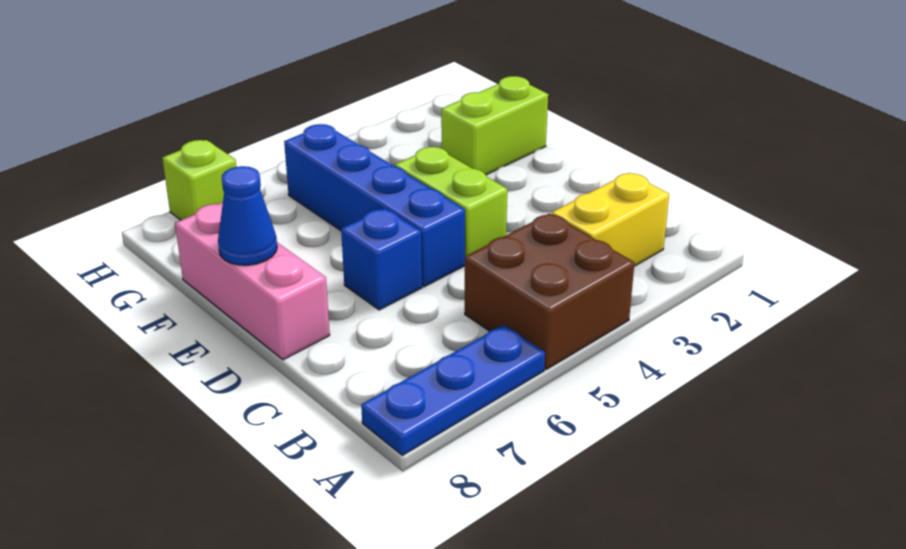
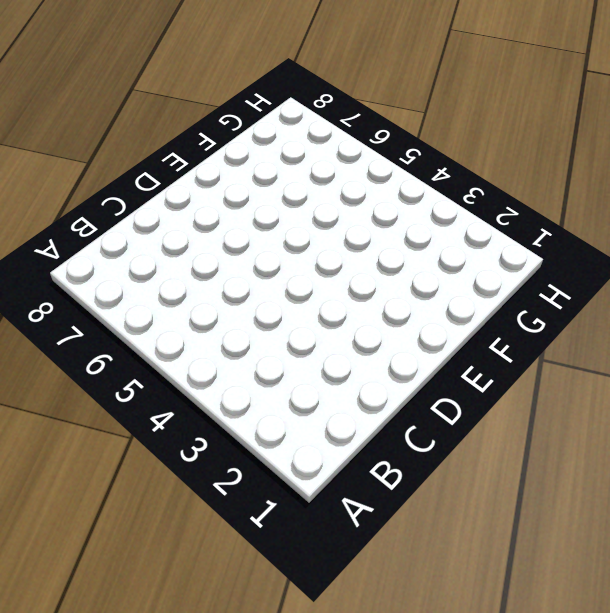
none -> brown 2x2 brick [465,213,635,369]
none -> blue 1x3 plate [361,325,545,455]

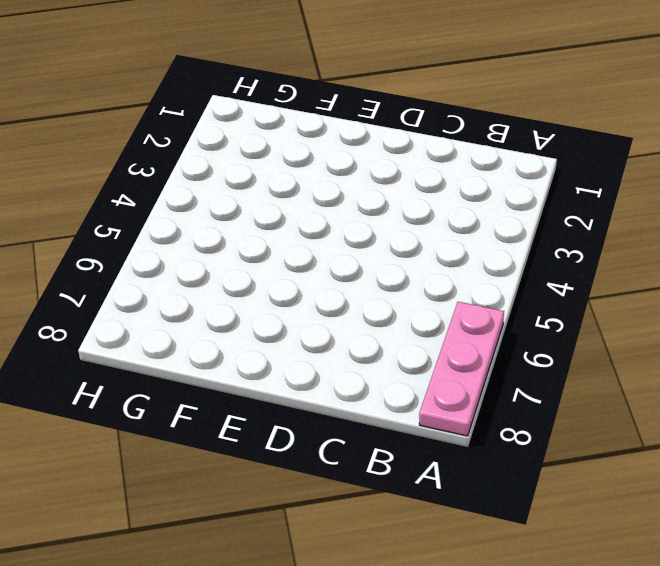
pink 1x3 plate [419,302,504,436] -> blue 1x3 plate [361,325,545,455]
none -> brown 2x2 brick [465,213,635,369]
none -> yellow 1x2 brick [552,173,669,266]

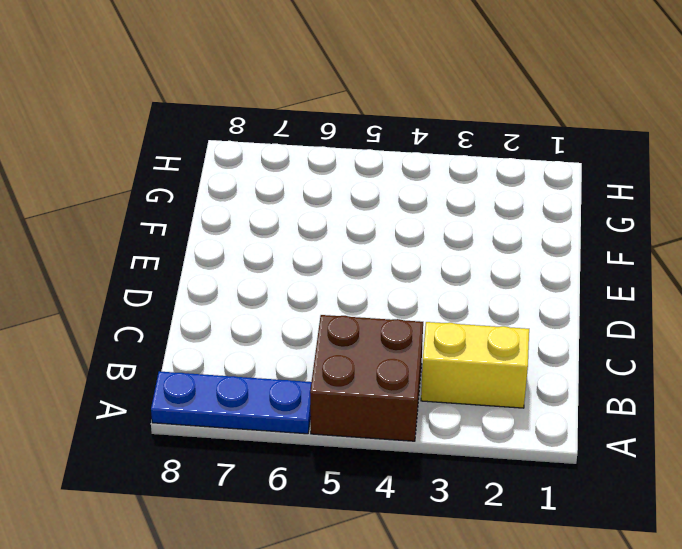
none -> lime 1x2 brick [395,147,507,256]
none -> blue 1x4 brick [284,124,465,287]

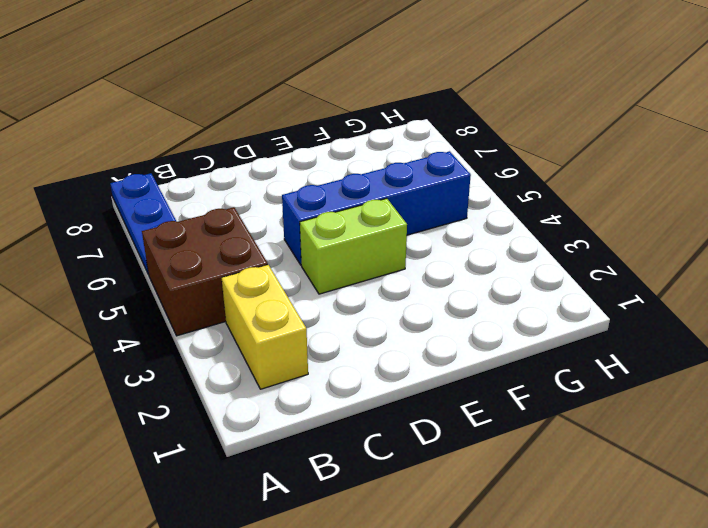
none -> blue 1x1 brick [341,208,422,310]
none -> pink 1x3 brick [175,203,330,360]

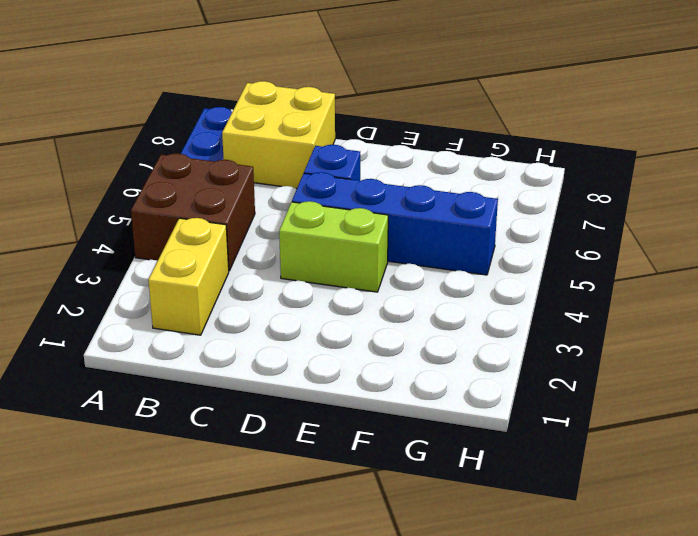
yellow 2x2 brick [222,81,335,189] -> none
none -> pink 1x3 brick [175,203,330,360]
none -> lime 1x2 brick [441,76,548,175]

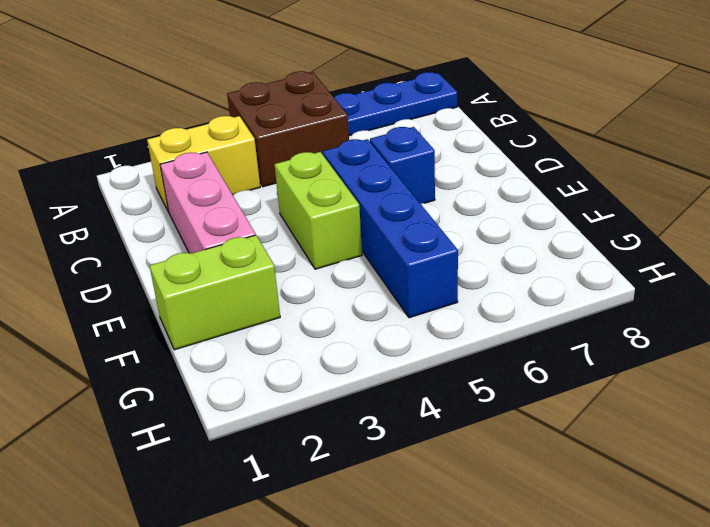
pink 1x3 brick [160,152,256,253] -> pink 1x3 brick moved to [175,203,330,360]
none -> lime 1x1 brick [162,140,236,220]
none -> blue 1x1 cone [218,166,277,265]

